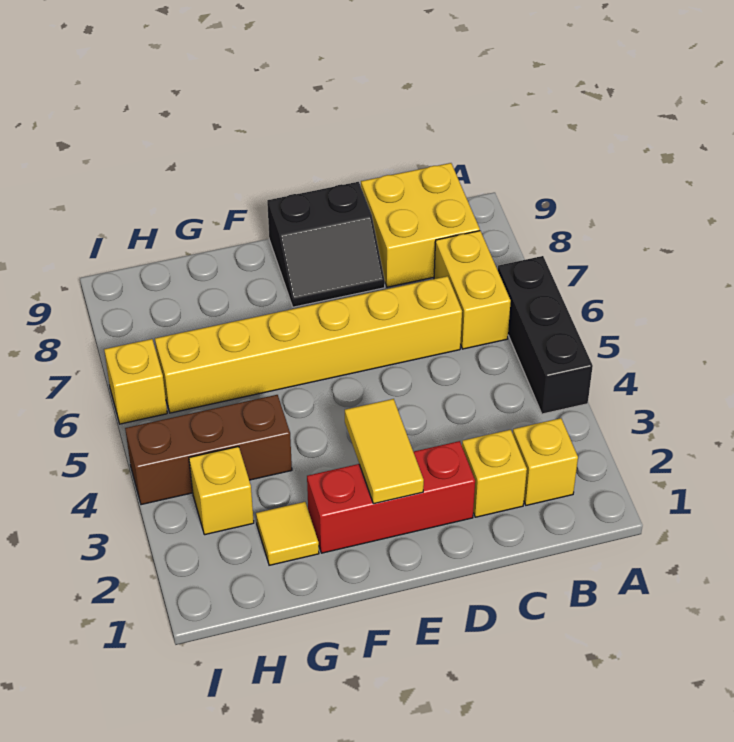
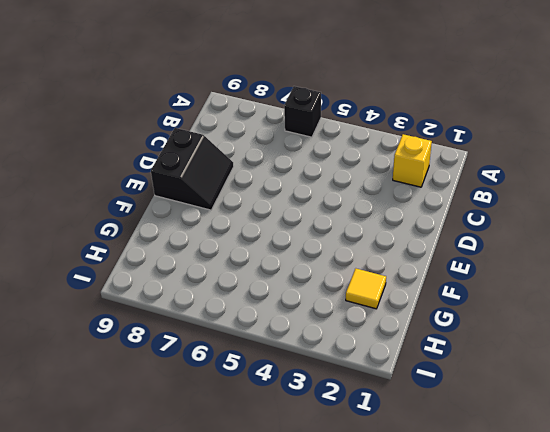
black 1x1 brick [284,86,321,137] -> black 1x3 brick [498,256,593,414]
none -> yellow 1x2 brick [434,231,511,349]
none -> yellow 2x2 brick [361,163,480,287]
none -> yellow 1x1 brick [462,430,527,517]

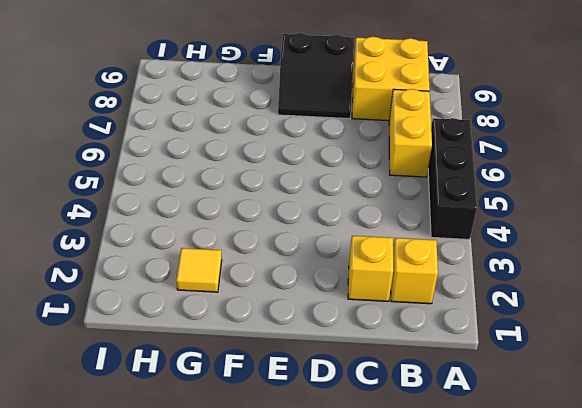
none -> yellow 1x6 brick [155,276,462,413]
none -> red 1x3 brick [307,441,475,553]
none -> brown 1x3 brick [125,395,292,505]

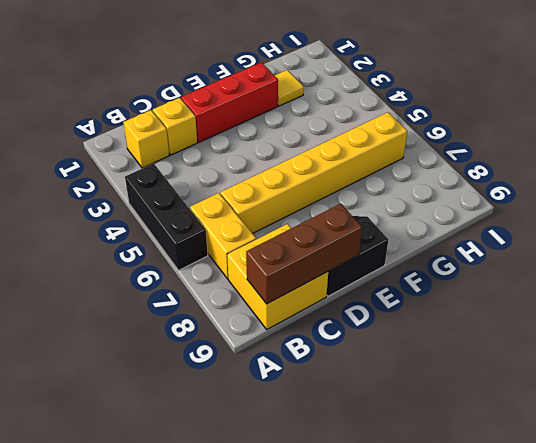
brown 1x3 brick [246,204,362,304] -> brown 1x3 brick moved to [125,395,292,505]
none -> yellow 1x1 brick [189,446,254,535]
none -> yellow 1x1 brick [104,339,167,424]
none -> yellow 1x2 tile [345,399,424,504]

